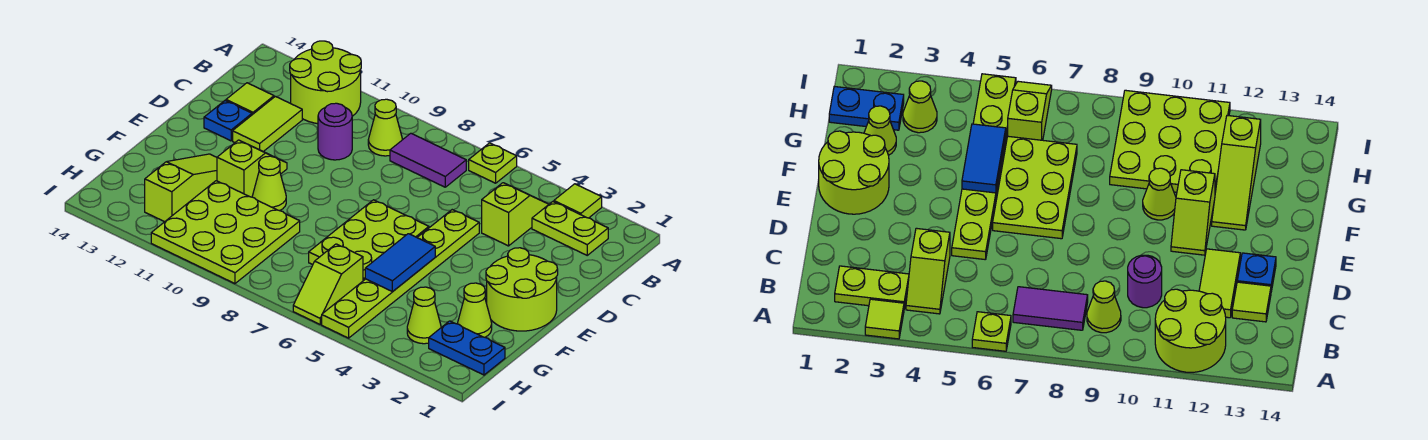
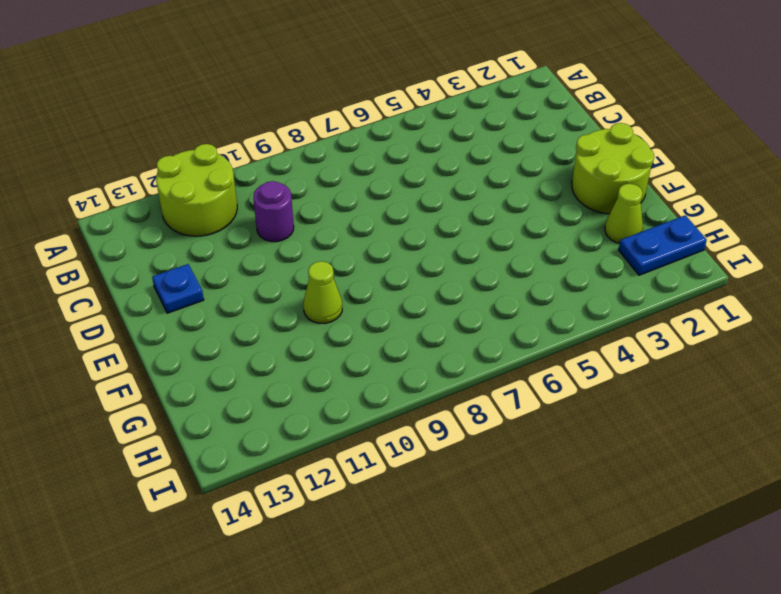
none -> lime 1x1 tile [554,184,602,218]
none -> lime 1x1 plate [469,143,517,183]
none -> lime 1x2 plate [532,202,608,255]

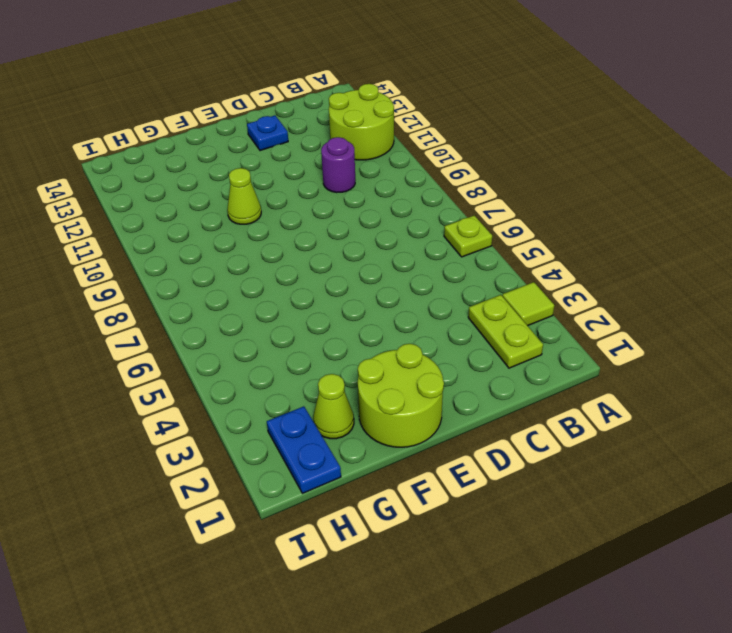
none -> lime 1x2 slope [482,183,549,246]
none -> purple 1x2 tile [390,133,466,187]
none -> lime 1x1 cone [368,99,402,156]

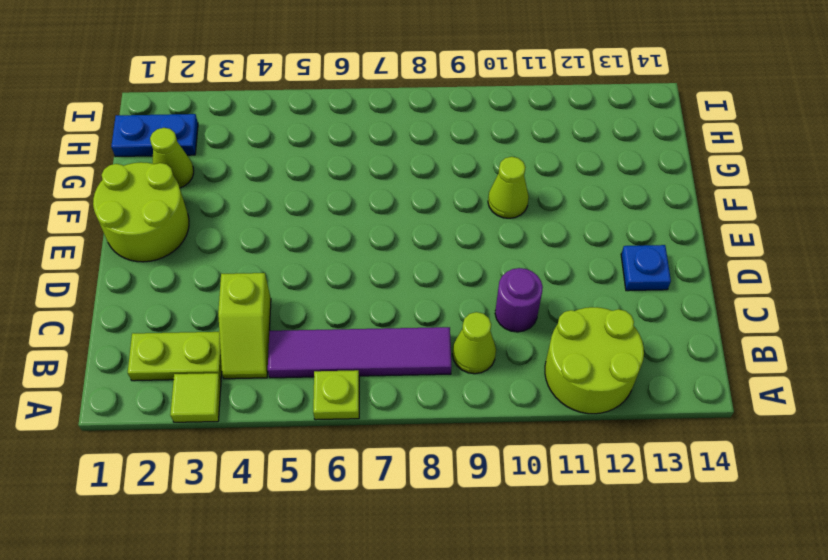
purple 1x4 tile [268,327,452,378] -> purple 1x2 tile [390,133,466,187]
none -> lime 1x2 tile [233,96,302,152]
none -> lime 1x1 tile [226,83,274,115]
none -> lime 1x6 plate [322,210,479,338]

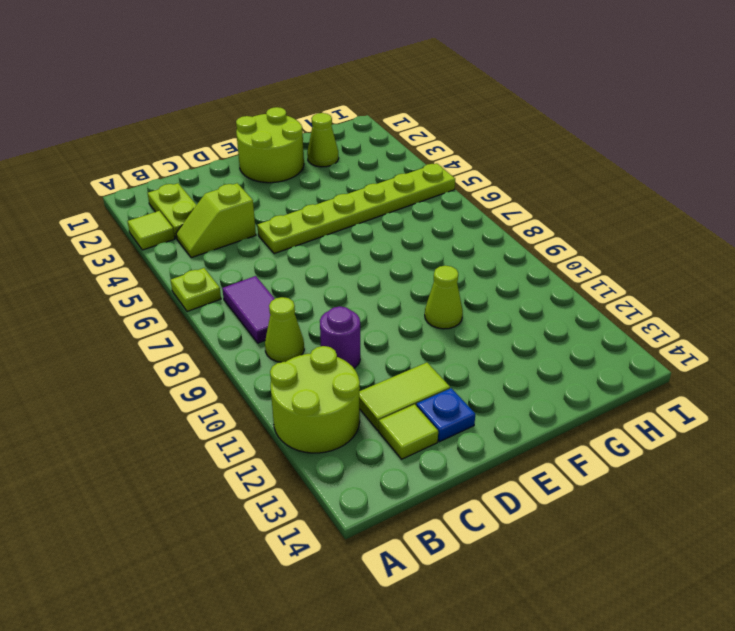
none -> lime 2x3 plate [309,200,429,281]
none -> lime 1x2 slope [217,140,287,197]
none -> lime 1x3 slope [145,154,217,222]

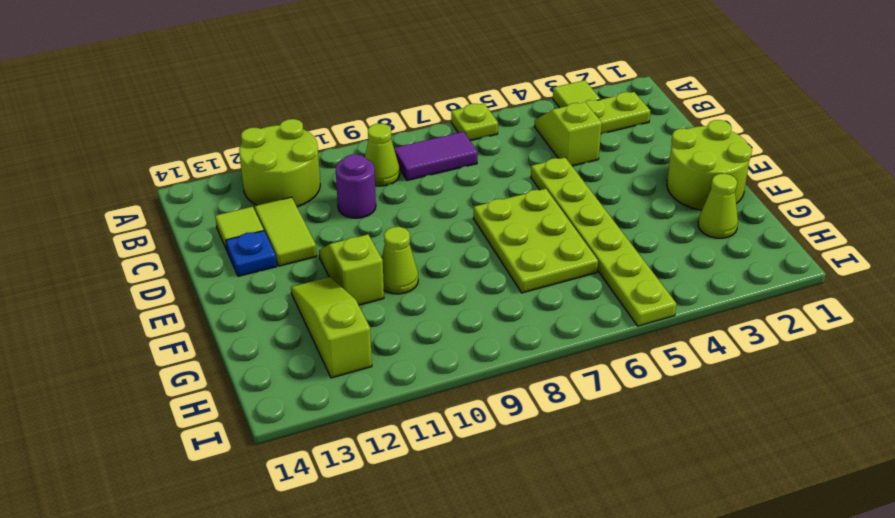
none -> lime 3x3 plate [151,181,300,284]
none -> blue 1x2 plate [429,321,505,375]
none -> lime 1x1 cone [407,287,441,344]

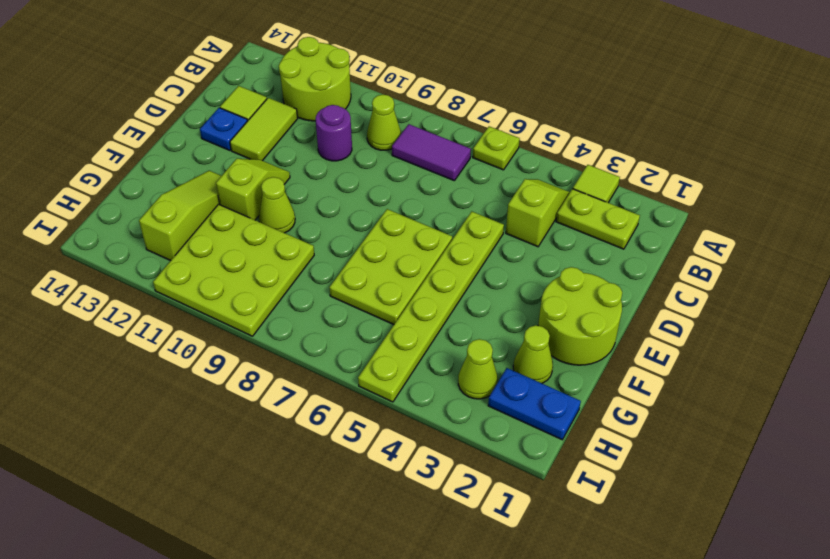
none -> lime 1x2 slope [293,244,363,324]
none -> blue 1x2 tile [365,234,435,292]

